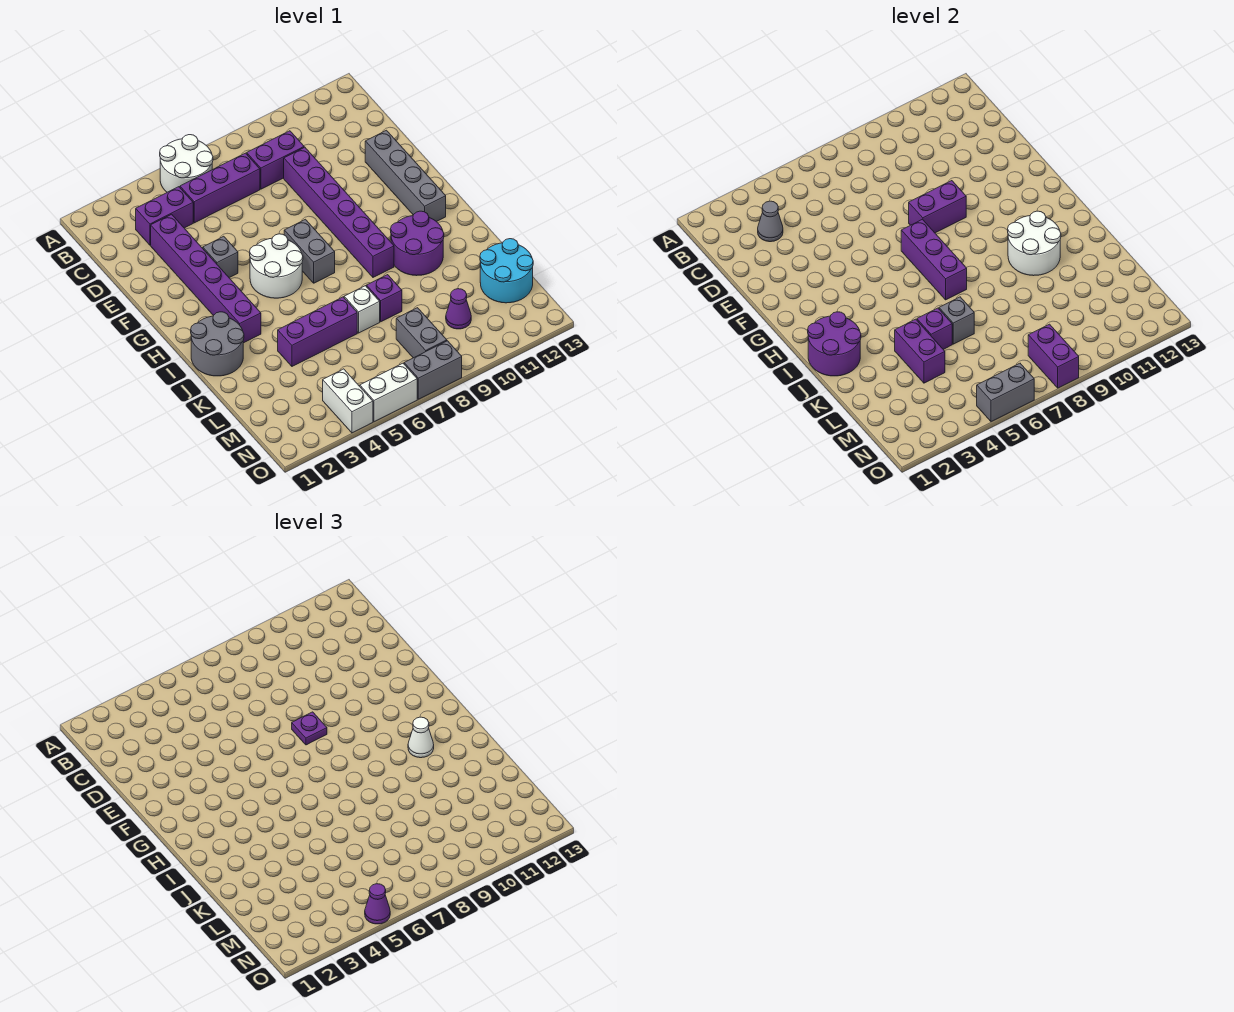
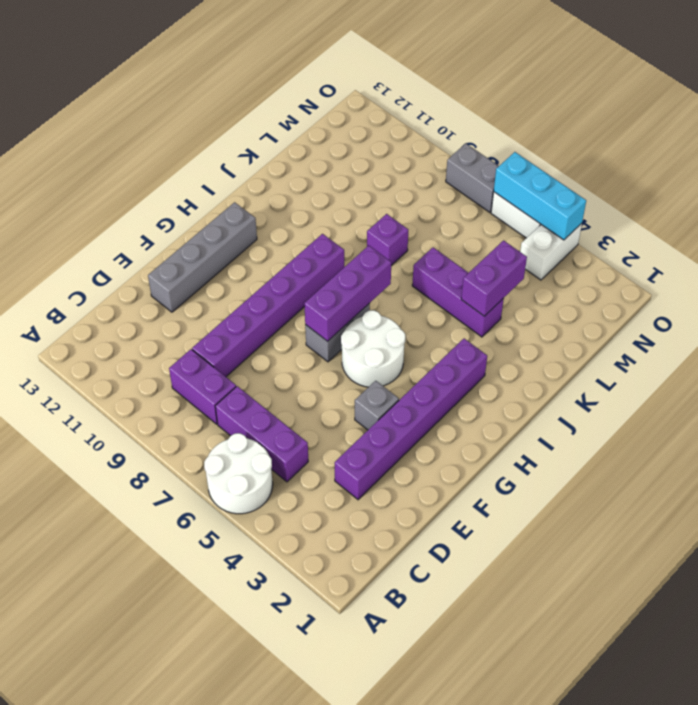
cyan 1x3 brick [494,152,586,240] -> grey 1x2 brick [977,363,1034,422]
none -> purple 1x2 brick [136,187,193,245]
none -> grey 2x2 round brick [191,312,244,376]
none -> purple 2x2 round brick [391,211,444,276]
none -> white 1x1 brick [344,286,380,333]

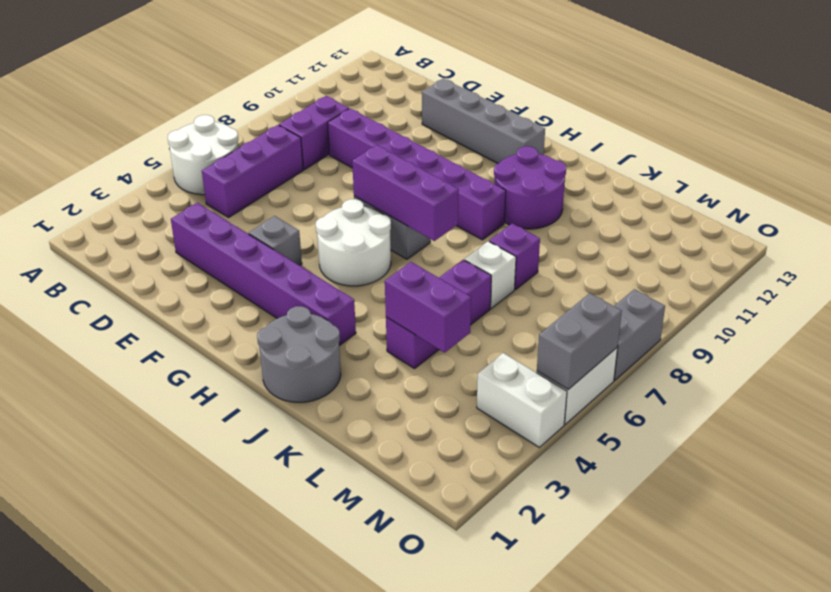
none -> purple 1x2 brick [136,187,193,245]
none -> cyan 2x2 round brick [480,239,533,303]
none -> grey 1x2 brick [396,308,447,358]
none -> purple 1x1 cone [446,289,471,329]

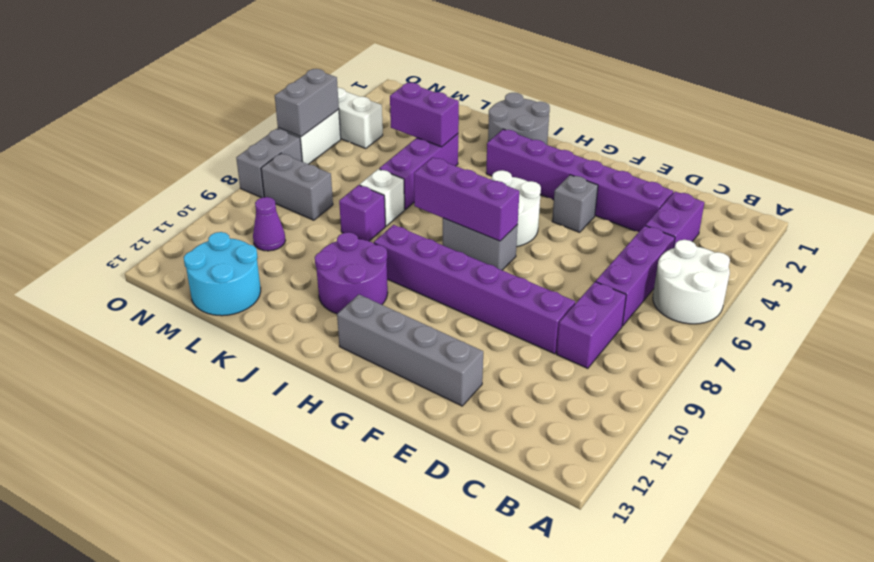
none -> grey 1x1 cone [758,201,783,242]
none -> purple 1x2 brick [909,181,966,233]
none -> purple 2x2 round brick [808,312,861,376]
none -> white 2x2 round brick [1008,211,1061,276]

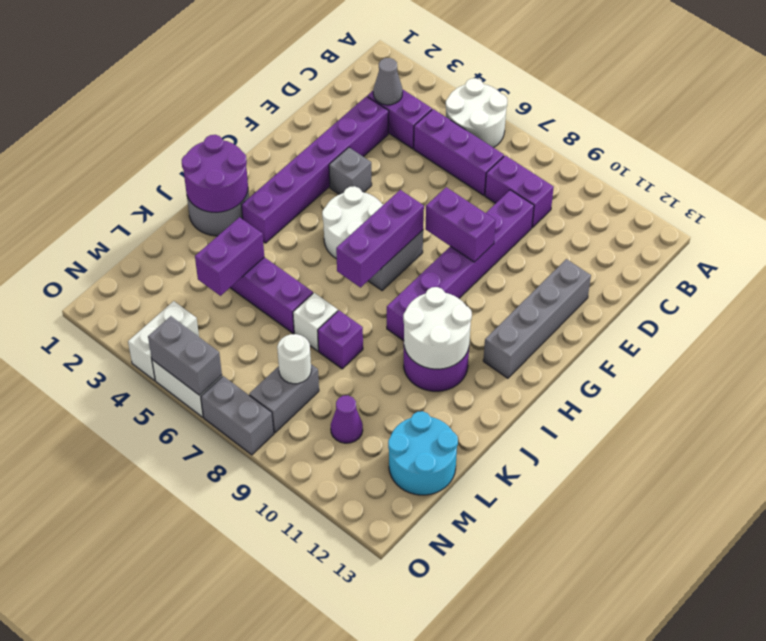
white 1x1 round brick [277,334,311,384] -> none
none -> purple 1x1 brick [917,308,952,349]
none -> grey 1x1 brick [939,297,974,344]
none -> purple 1x2 brick [1028,324,1079,388]
none -> purple 1x1 plate [292,712,327,745]

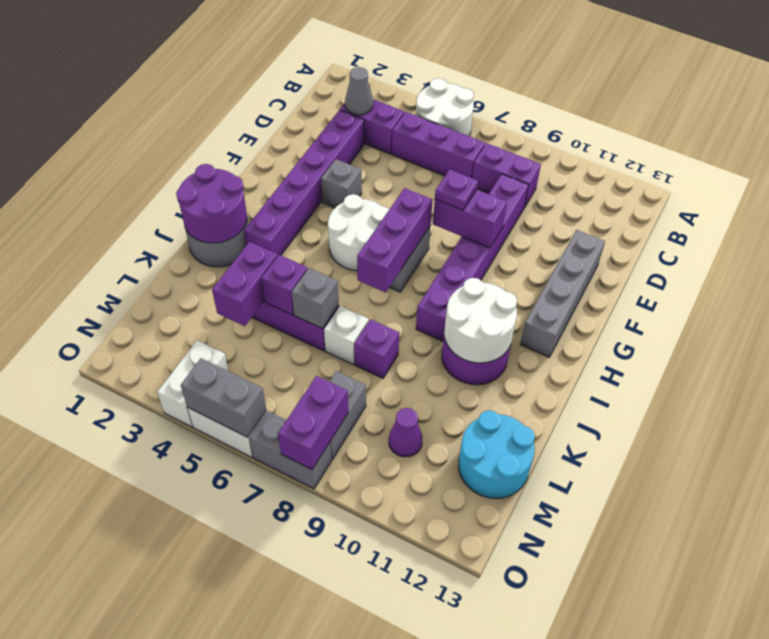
none -> white 1x1 cone [408,717,434,758]
none -> purple 1x1 cone [365,884,390,924]

